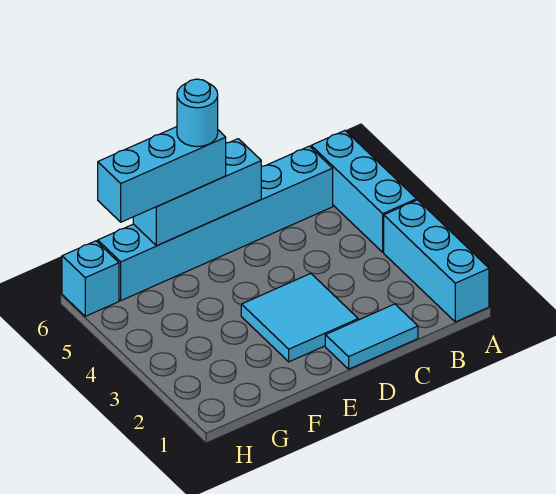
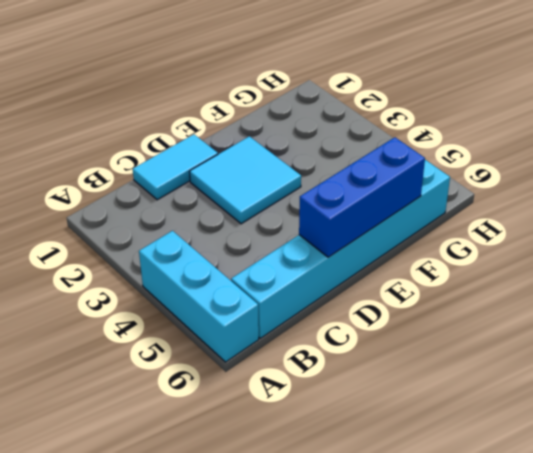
blue 1x3 brick [299,137,425,257] -> cyan 1x3 brick [133,139,261,246]
none -> cyan 1x3 brick [384,200,489,322]
none -> cyan 1x1 brick [62,241,119,316]

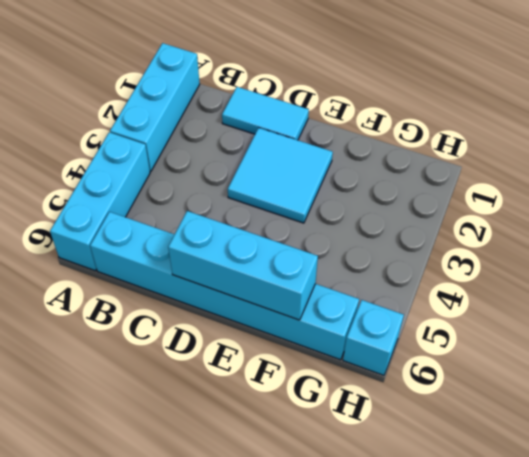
none -> cyan 1x3 brick [98,127,226,222]
none -> cyan 1x1 round brick [177,79,218,147]

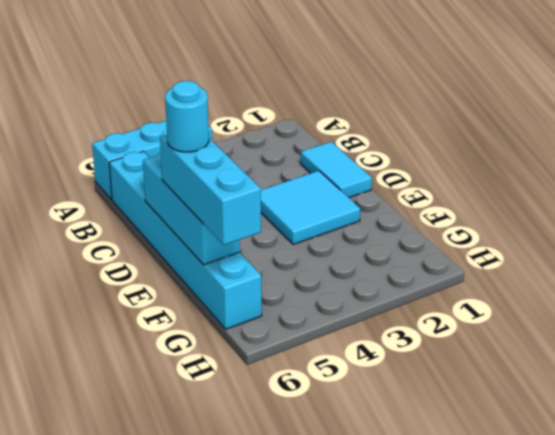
none -> cyan 1x3 brick [384,200,489,322]
none -> cyan 1x1 brick [62,241,119,316]

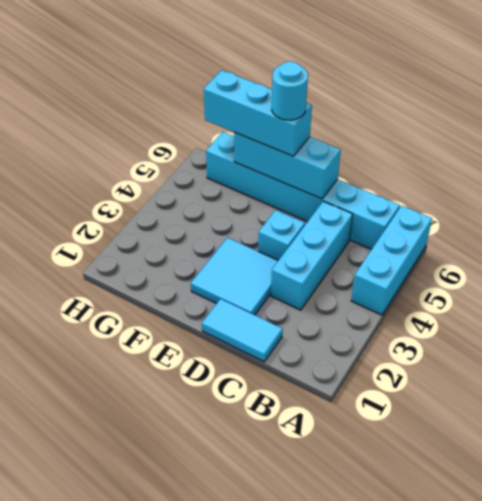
cyan 1x3 brick [271,201,353,310] -> cyan 1x3 brick moved to [384,200,489,322]
cyan 1x1 brick [258,210,305,260] -> cyan 1x1 brick moved to [62,241,119,316]

